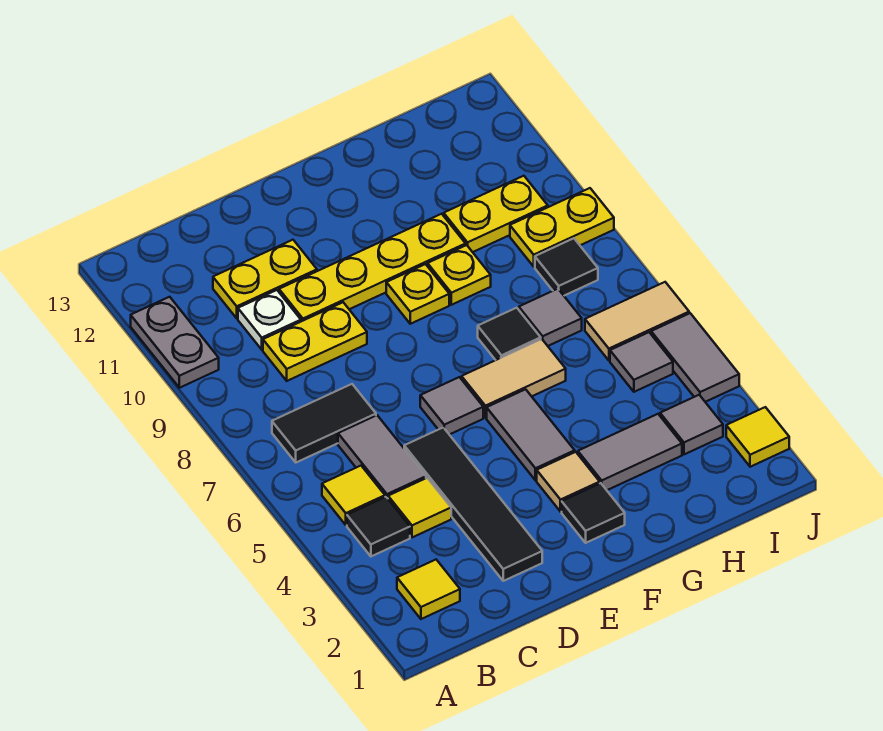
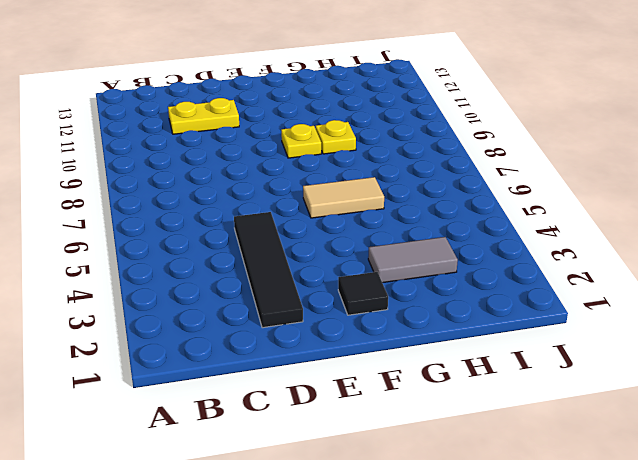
none -> grey 1x2 plate [131,297,219,388]
none -> yellow 1x1 tile [397,560,460,619]
none -> black 1x1 tile [347,497,410,556]
none -> yellow 1x1 tile [322,466,385,525]

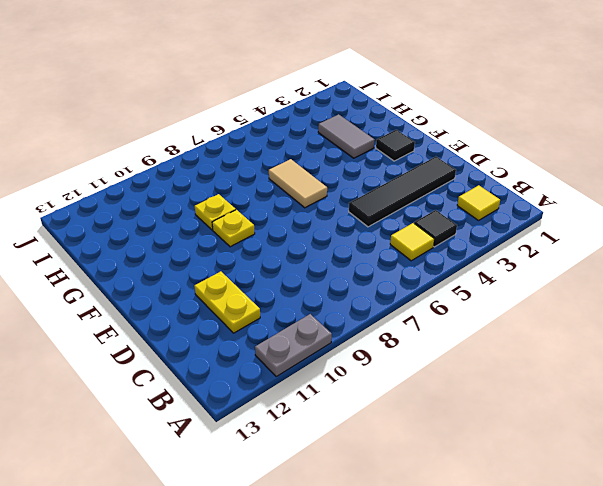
none -> black 1x2 tile [272,384,376,462]
none -> yellow 1x1 tile [388,478,451,537]
none -> grey 1x2 tile [338,415,426,498]
none -> yellow 1x2 plate [263,302,367,381]

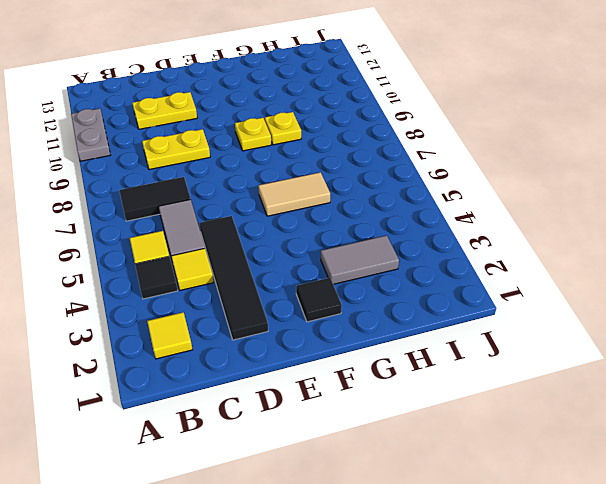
none -> white 1x1 plate [238,290,301,350]
none -> yellow 1x4 plate [279,214,466,321]
none -> grey 1x1 tile [420,377,483,435]
none -> tan 1x1 tile [537,452,600,512]

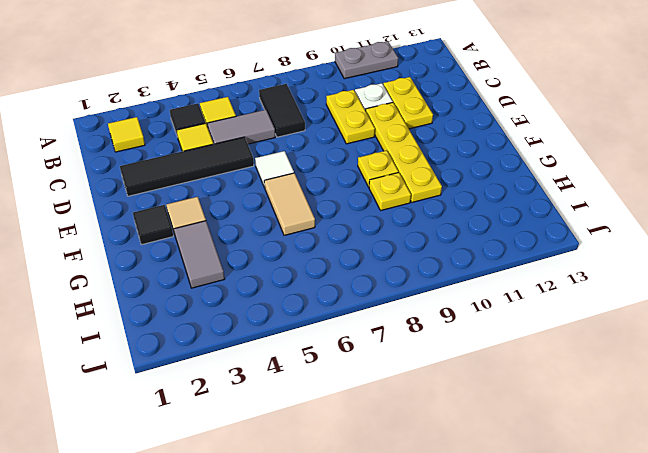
white 1x1 tile [255,151,294,188] -> grey 1x1 tile [420,377,483,435]
none -> grey 1x2 tile [487,389,575,480]
none -> black 1x1 tile [478,308,541,360]
none -> grey 1x1 tile [519,289,582,346]
none -> yellow 1x2 plate [444,176,548,252]

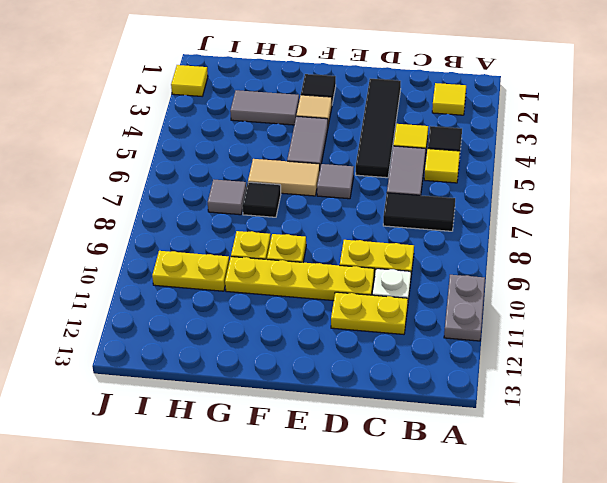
none -> grey 1x1 tile [660,395,723,454]
none -> grey 1x1 tile [610,332,673,392]
none -> tan 1x2 tile [585,282,689,361]
none -> black 1x1 tile [535,238,598,296]

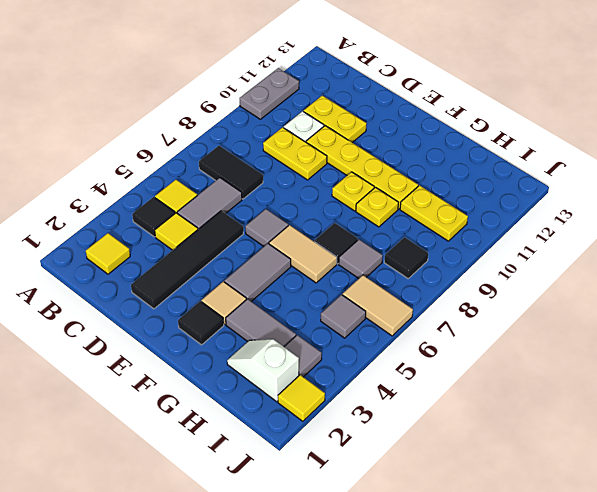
white 1x2 slope [227,339,299,402] -> none
none -> yellow 1x2 plate [510,188,614,267]
none -> grey 1x2 tile [651,313,739,402]

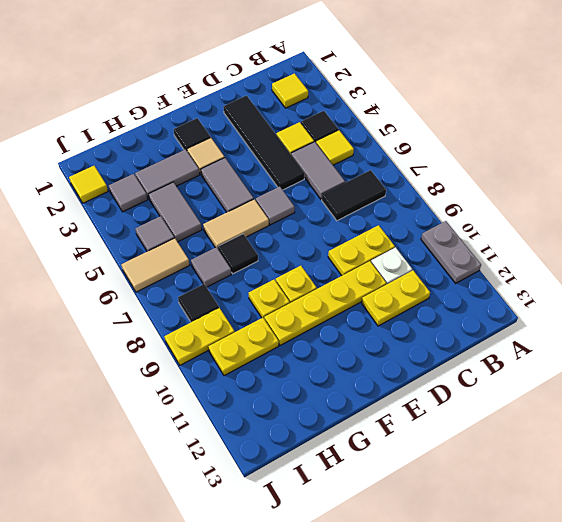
grey 1x2 tile [149,182,202,242] -> grey 1x2 tile moved to [651,313,739,402]

